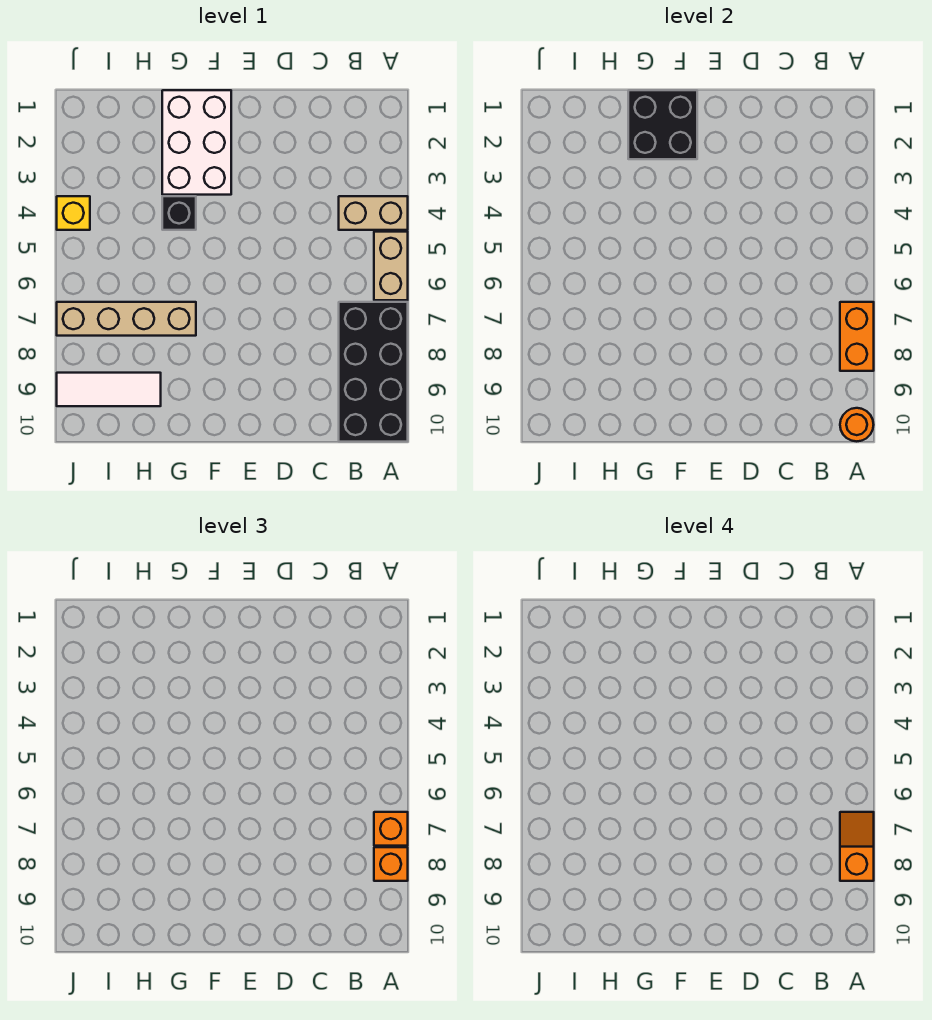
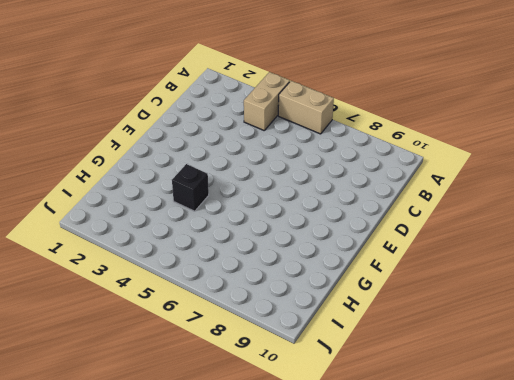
none -> black 2x4 brick [339,302,408,442]
none -> white 2x3 brick [162,90,231,195]
none -> tan 1x4 brick [57,302,196,336]

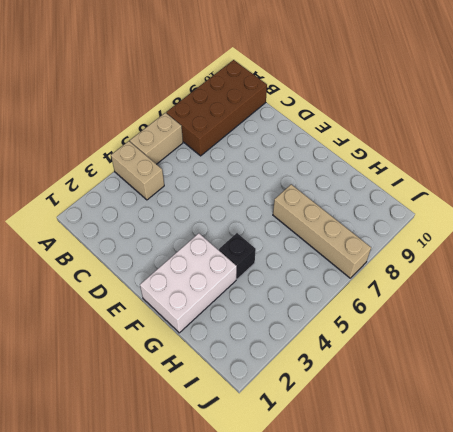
brown 2x4 brick [166,60,267,156] -> black 2x4 brick [339,302,408,442]
none -> white 1x3 tile [57,373,161,406]
none -> yellow 1x1 brick [57,196,90,230]
none -> orange 1x2 brick [840,302,874,371]

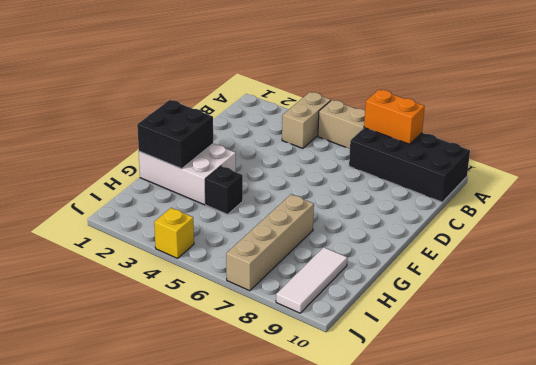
none -> orange 1x1 round brick [840,408,874,441]
none -> orange 1x1 brick [374,812,408,846]
none -> orange 1x1 brick [374,847,408,881]

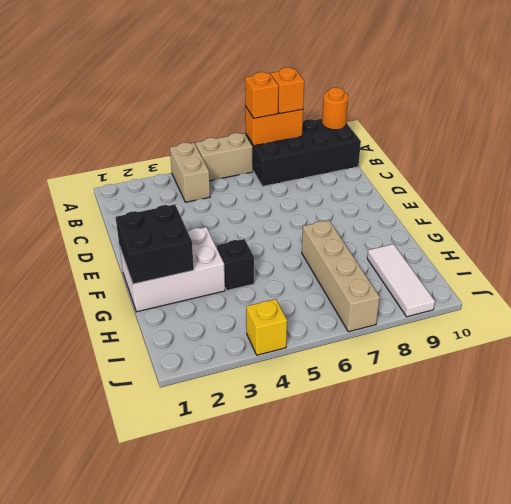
none -> orange 1x2 slope [840,812,874,881]

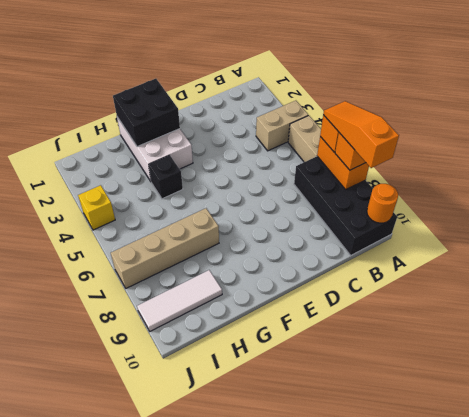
orange 1x3 slope [323,101,399,168] -> orange 1x2 slope [840,812,874,881]

